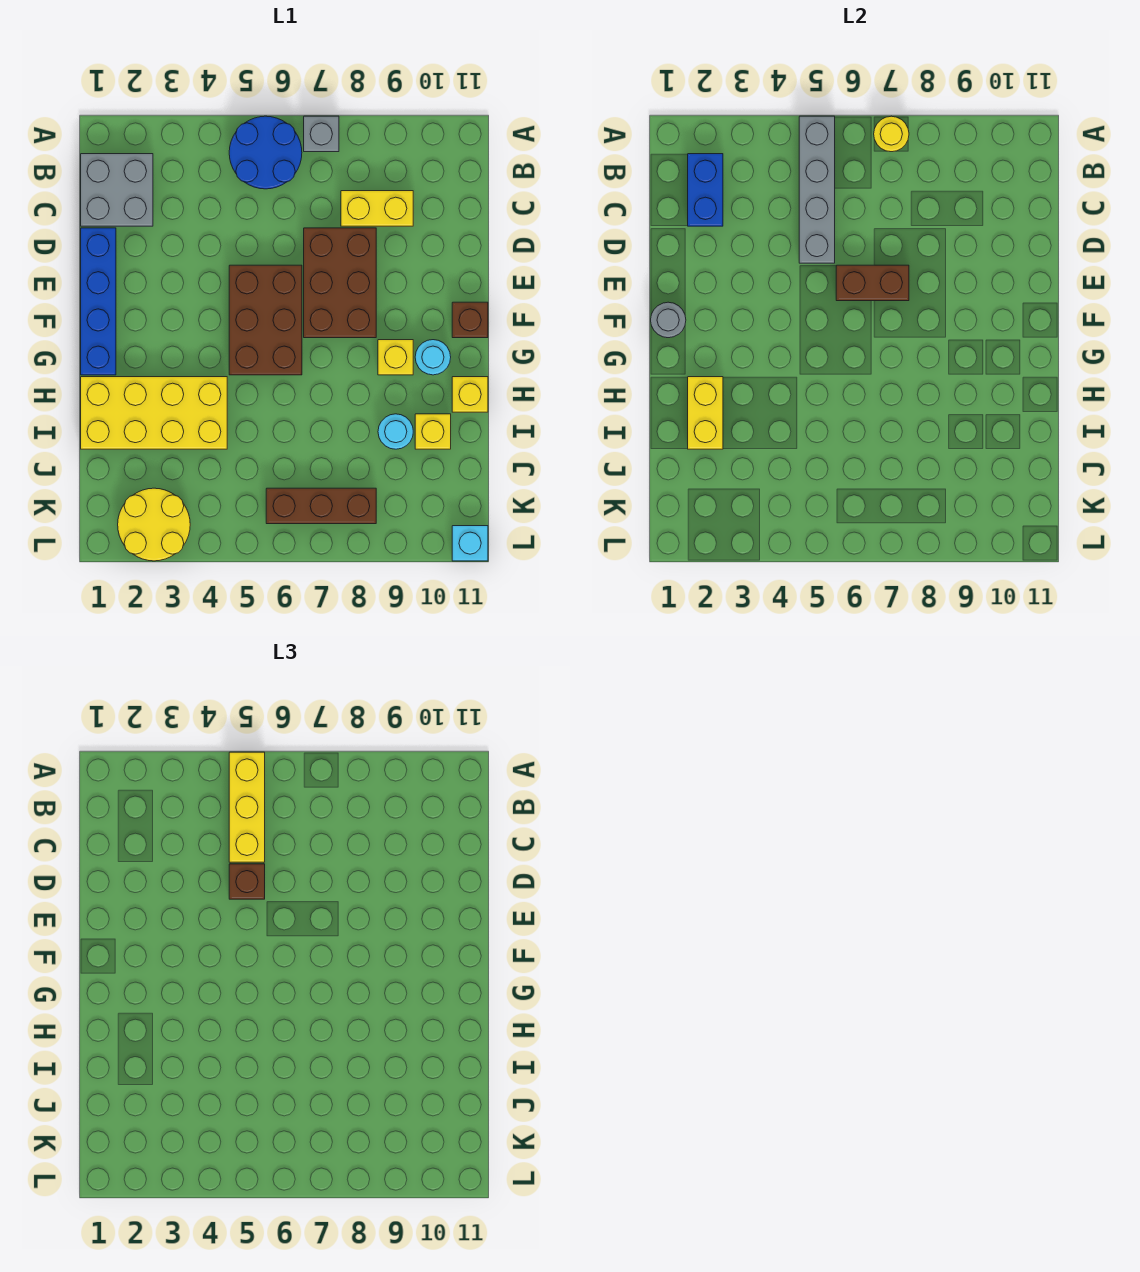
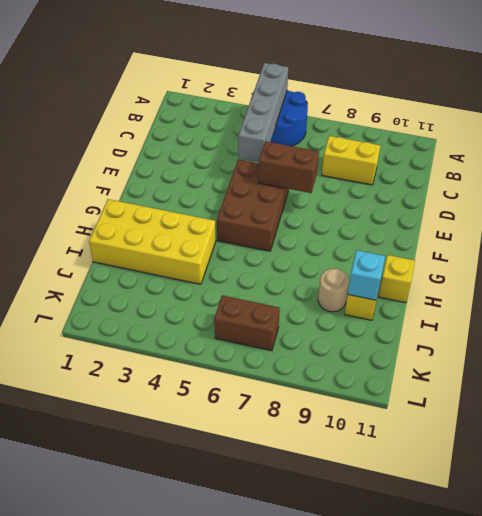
tan 1x1 round brick [318,269,349,312] -> cyan 1x1 round brick [378,414,413,449]
cyan 1x1 brick [348,250,385,300] -> cyan 1x1 brick moved to [452,526,488,561]
brown 1x2 brick [214,295,280,351] -> brown 1x3 brick [266,488,376,524]
none -> grey 1x1 brick [304,116,339,152]
none -> grey 2x2 brick [81,154,153,226]
none -> blue 1x4 brick [81,228,116,375]

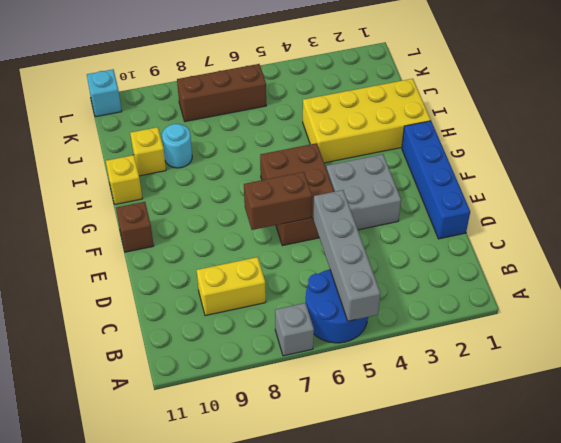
grey 2x2 brick [326,154,401,230] -> grey 2x2 brick moved to [81,154,153,226]
none -> brown 2x3 brick [304,228,376,338]
none -> yellow 1x1 brick [378,340,413,375]
none -> cyan 1x1 round brick [415,340,451,375]

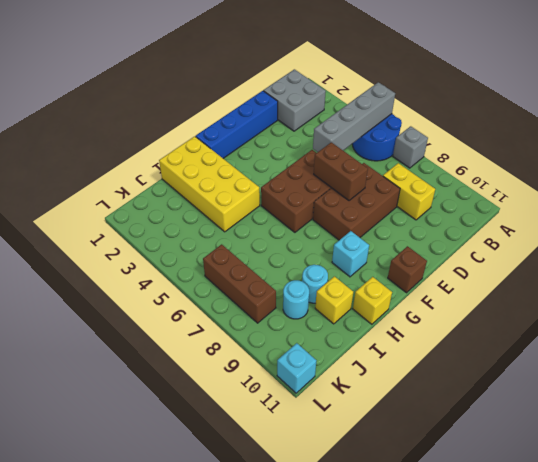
cyan 1x1 brick [332,231,369,277] -> yellow 1x1 brick [378,340,413,375]
cyan 1x1 round brick [283,280,309,319] -> cyan 1x1 round brick moved to [415,340,451,375]
none -> yellow 2x2 round brick [118,488,190,561]
none -> yellow 1x1 round brick [874,116,909,152]
none -> blue 1x2 brick [688,154,723,226]

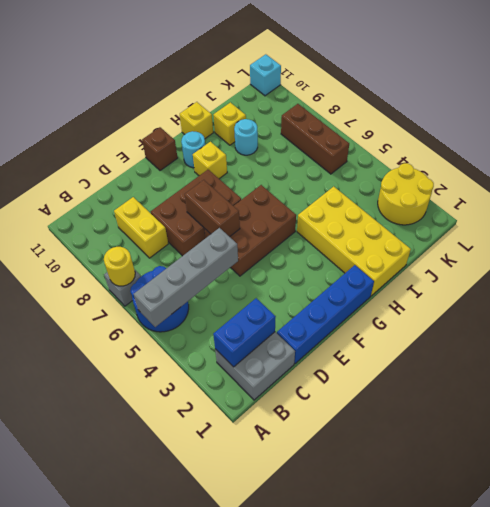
none -> grey 1x1 round brick [651,302,686,338]
none -> yellow 1x2 brick [688,377,723,449]
none -> yellow 1x3 brick [229,752,265,862]

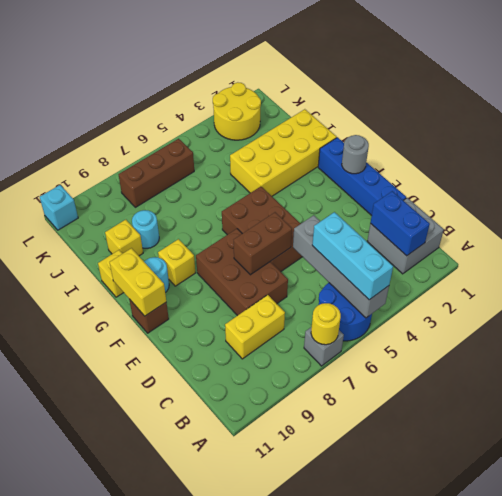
cyan 1x3 brick [312,212,393,300] -> yellow 1x3 brick [229,752,265,862]
yellow 1x2 brick [110,248,166,316] -> yellow 1x2 brick moved to [688,377,723,449]
none -> brown 1x1 brick [229,864,265,899]

